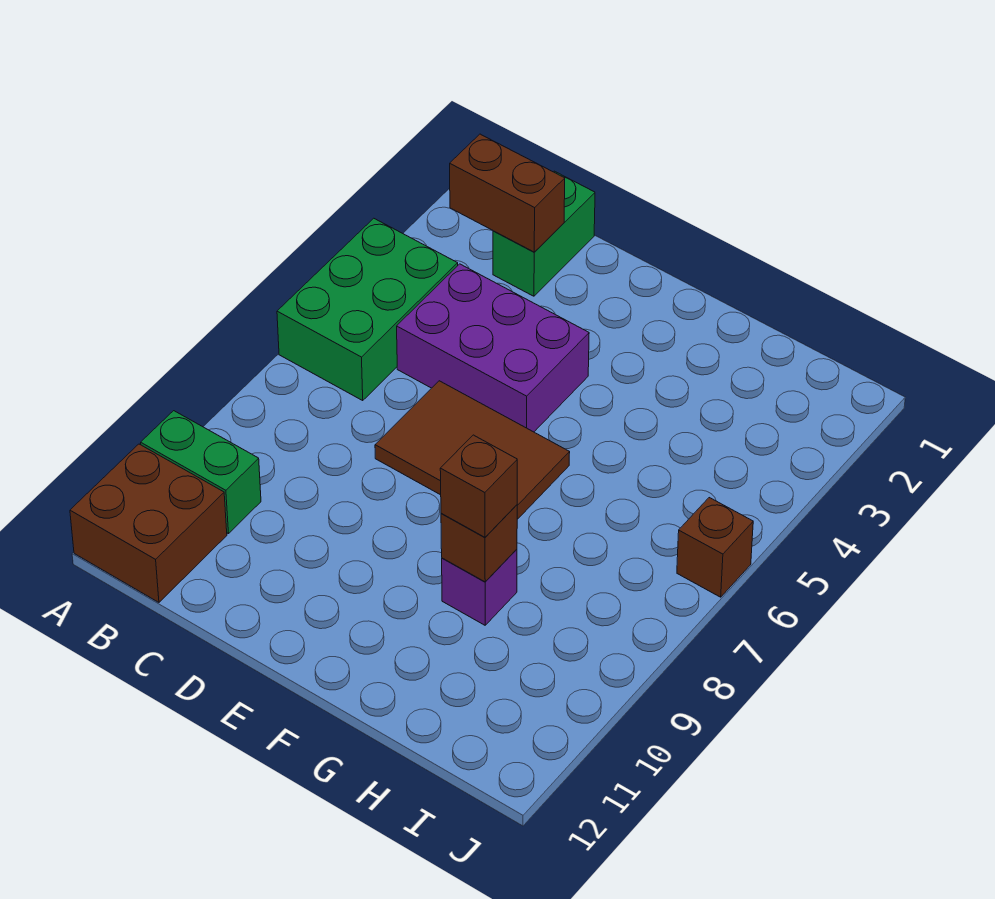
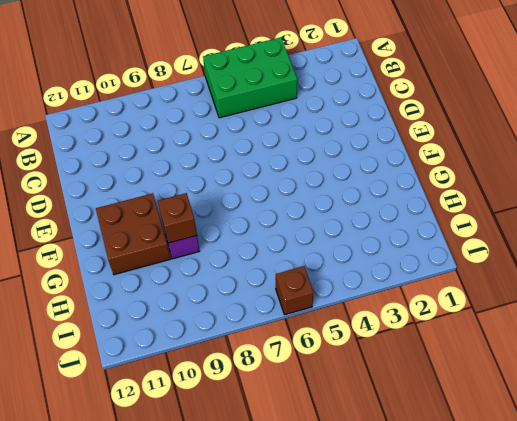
brown 2x2 brick [96,193,170,275] -> brown 2x2 brick moved to [70,444,227,602]
none -> green 1x2 brick [141,411,261,534]
none -> green 1x2 brick [493,171,595,296]

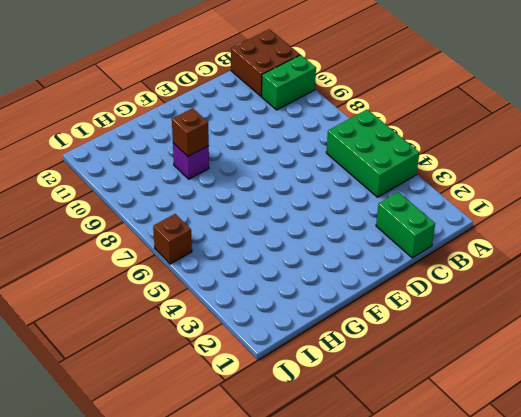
none -> purple 2x3 brick [397,264,589,432]
none -> brown 2x3 tile [375,381,570,519]

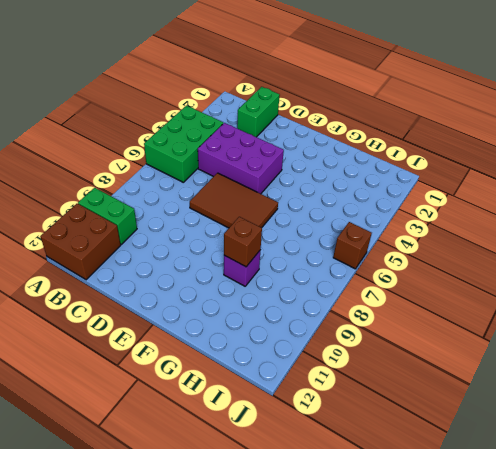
none -> brown 1x2 brick [450,134,565,252]
none -> brown 1x1 brick [440,435,517,537]

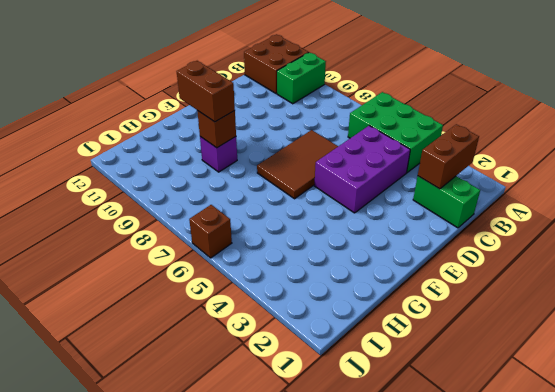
brown 1x2 brick [177,61,235,122] -> brown 1x1 brick [440,435,517,537]

